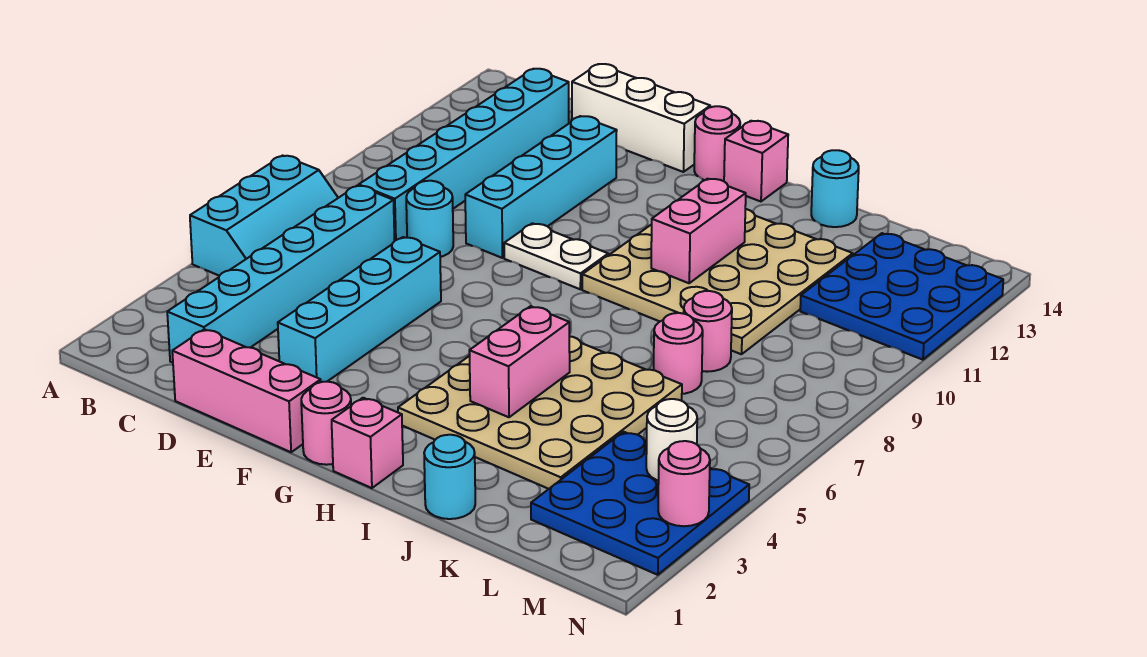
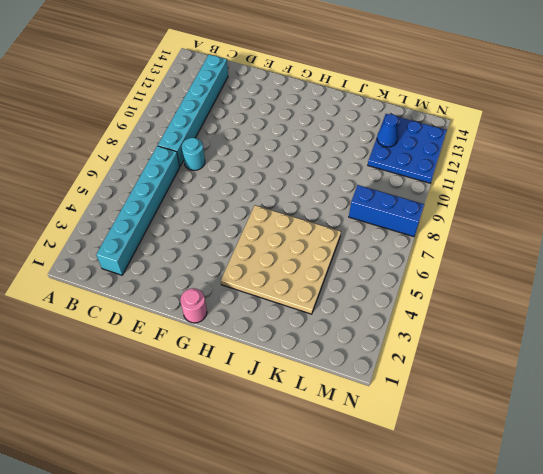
blue 1x3 brick [349,185,424,237] -> none
blue 1x1 cone [377,114,398,147] -> none
none -> cyan 2x3 slope [190,155,338,276]
none -> pink 1x3 brick [172,329,321,452]
none -> white 1x3 brick [572,64,710,172]

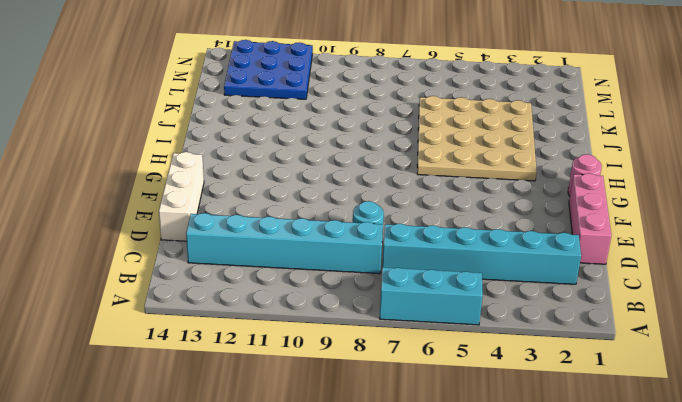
none -> cyan 1x4 brick [278,237,441,382]
none -> cyan 1x4 brick [465,116,617,258]
none -> white 1x2 plate [504,223,608,289]

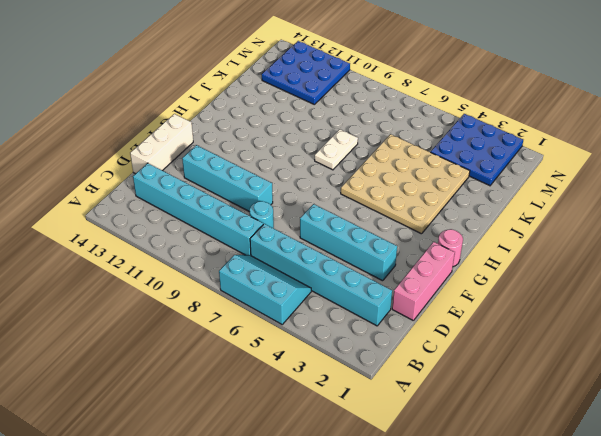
white 1x2 plate [315,129,358,170] -> white 1x2 plate moved to [504,223,608,289]
none -> pink 1x1 round brick [694,106,740,181]
none -> pink 1x1 brick [332,398,403,488]
none -> tan 4x4 plate [582,209,853,354]

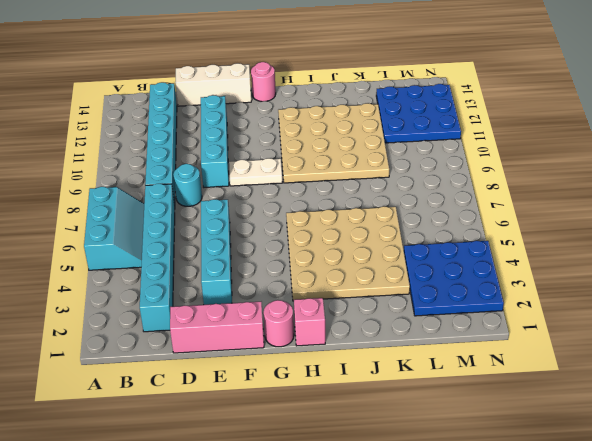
none -> pink 1x1 brick [724,121,788,202]
none -> cyan 1x1 round brick [424,435,475,519]
none -> cyan 1x1 round brick [811,150,859,227]

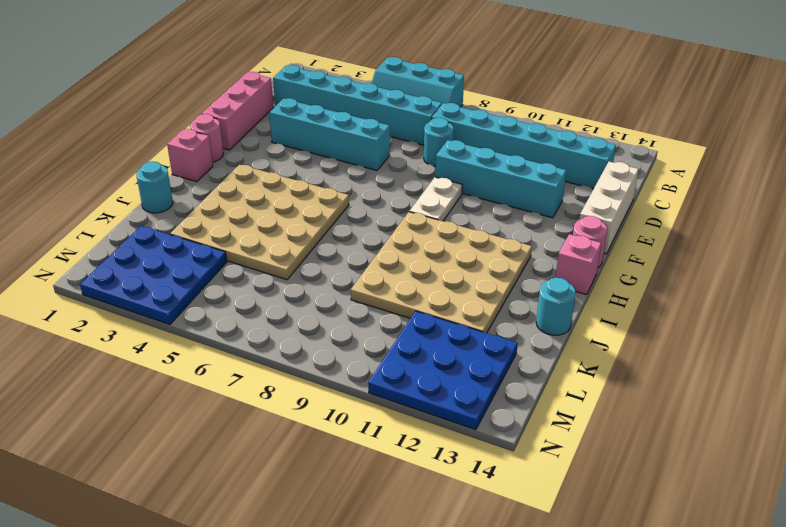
none -> pink 1x1 round brick [654,313,703,394]
none -> pink 1x1 round brick [684,291,732,372]
none -> pink 1x2 brick [469,306,570,417]

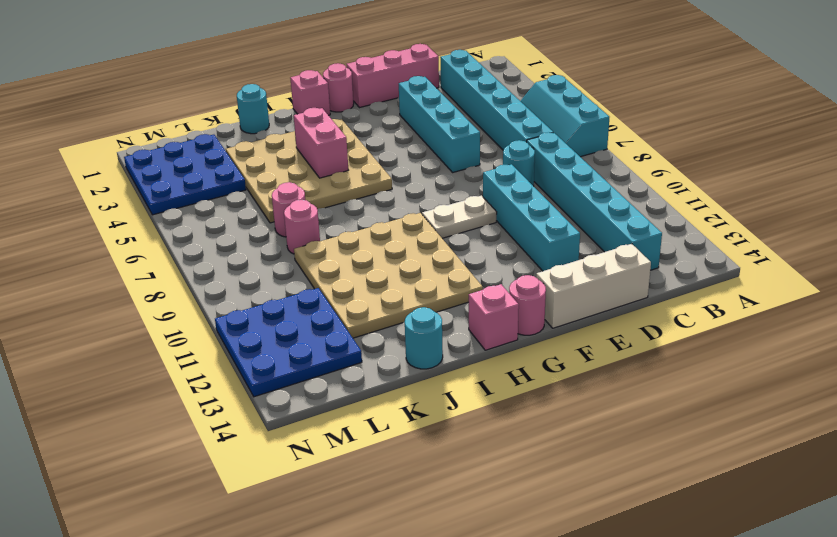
none -> pink 1x2 brick [651,179,746,283]
none -> white 1x1 round brick [646,399,697,481]
none -> pink 1x1 round brick [658,441,710,526]

